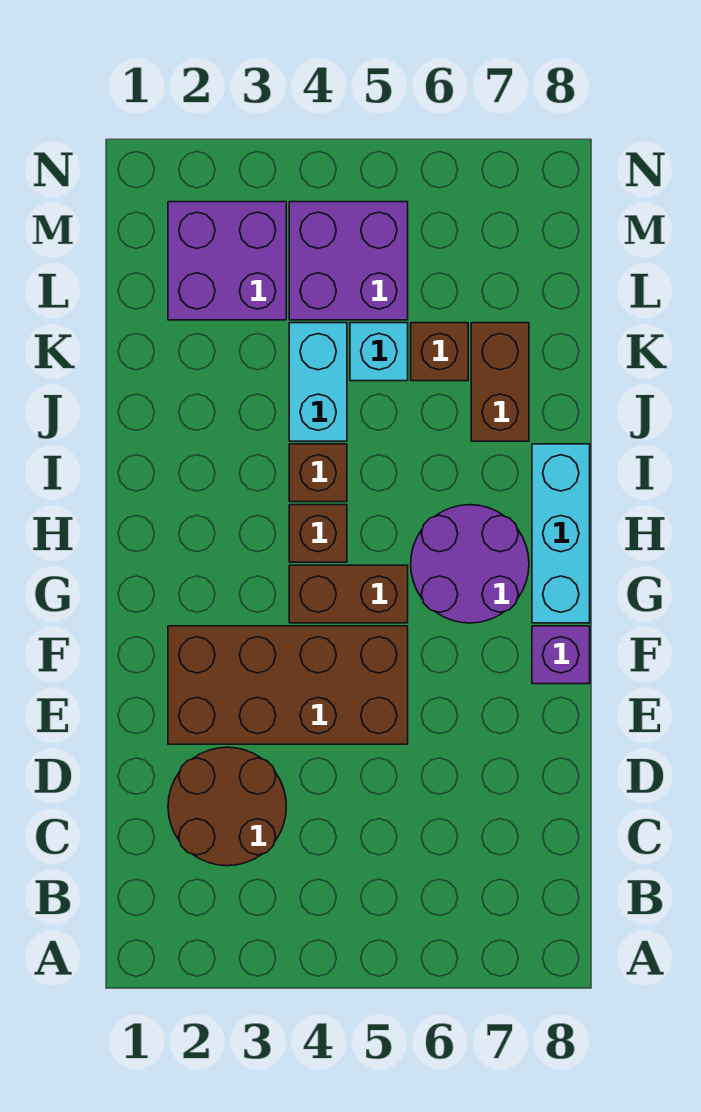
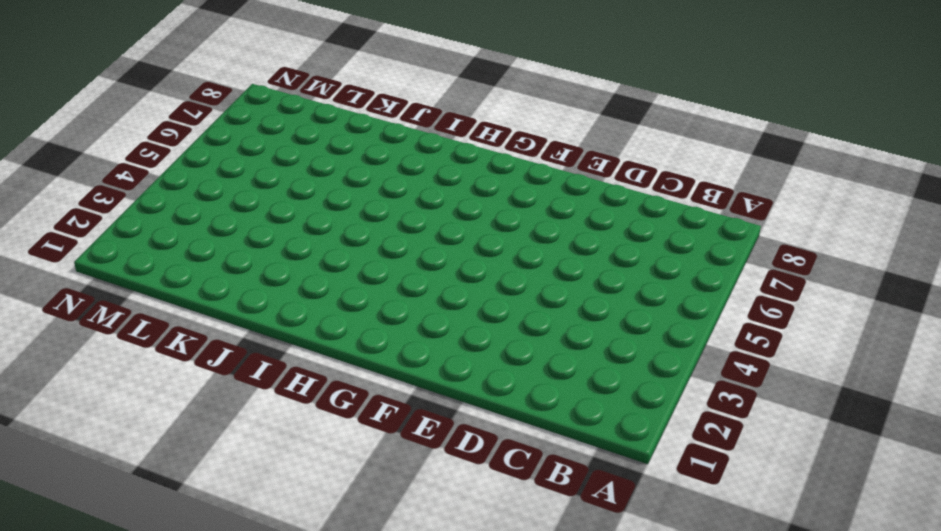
none -> brown 2x2 round brick [168,747,286,866]
none -> brown 2x4 brick [168,626,408,744]
none -> purple 1x1 brick [532,626,590,684]

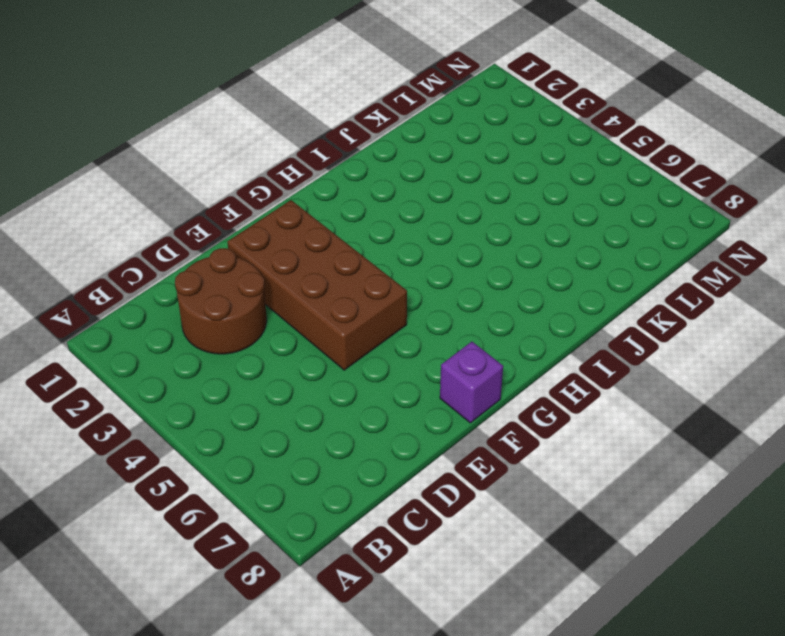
none -> brown 1x2 brick [289,565,408,623]
none -> purple 2x2 round brick [411,505,529,623]
none -> cyan 1x3 brick [532,444,590,623]

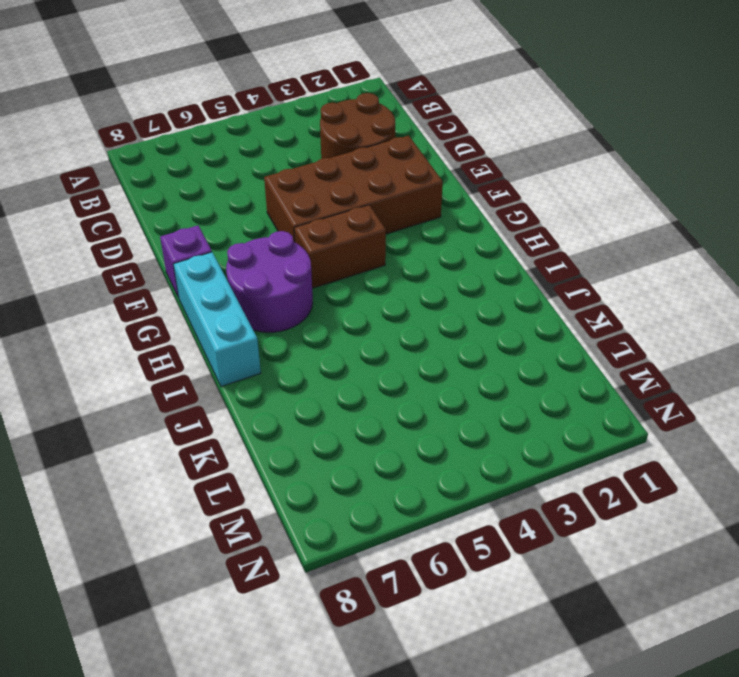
none -> brown 1x1 brick [289,505,347,562]
none -> brown 1x1 brick [289,444,347,502]
none -> cyan 1x2 brick [289,323,347,441]

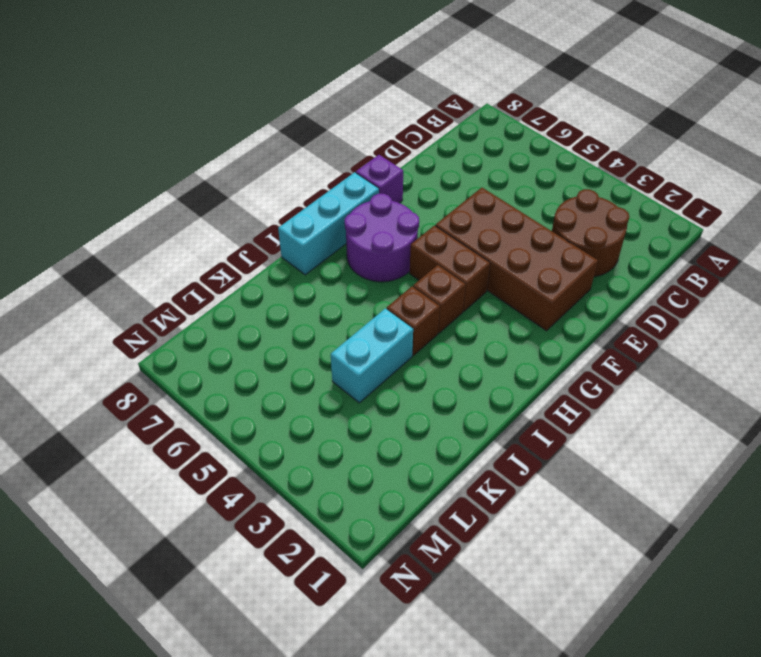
none -> brown 1x2 brick [471,323,529,441]
none -> cyan 1x1 brick [350,323,408,381]
none -> brown 1x1 brick [411,323,468,381]

